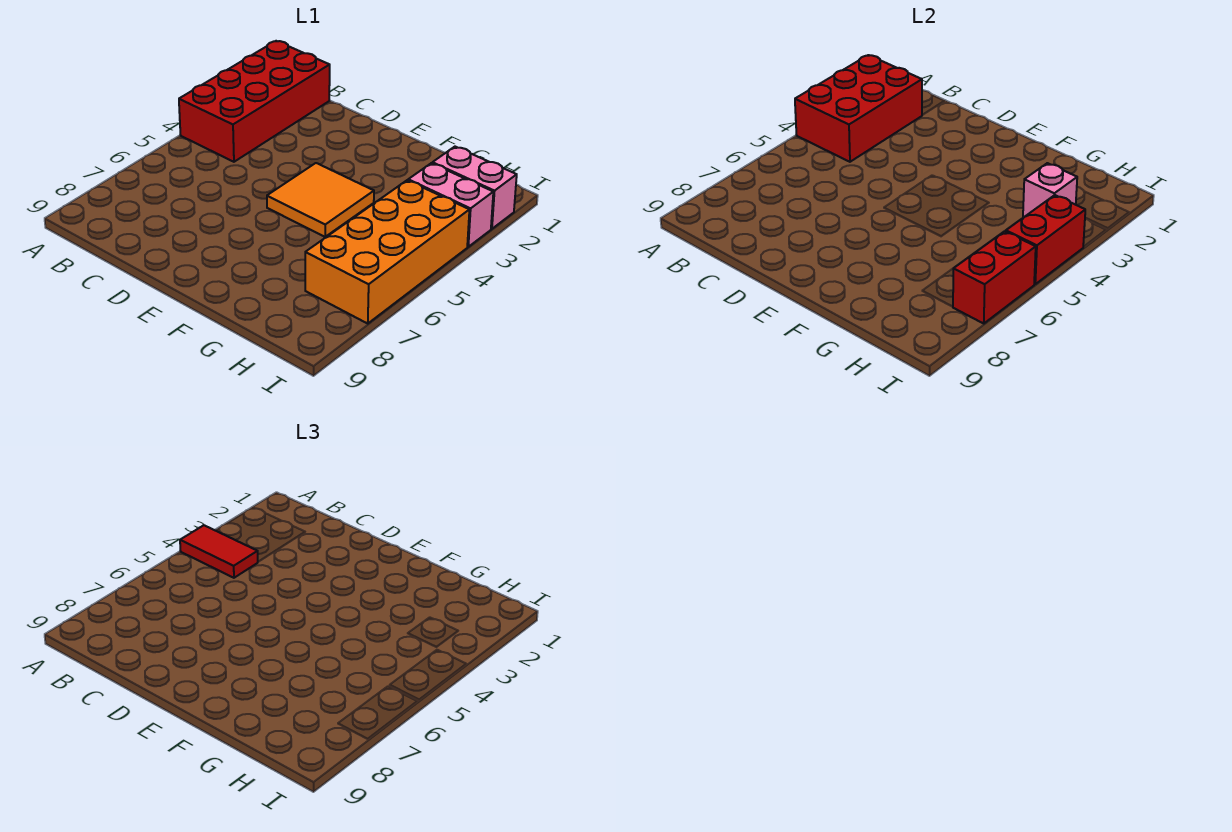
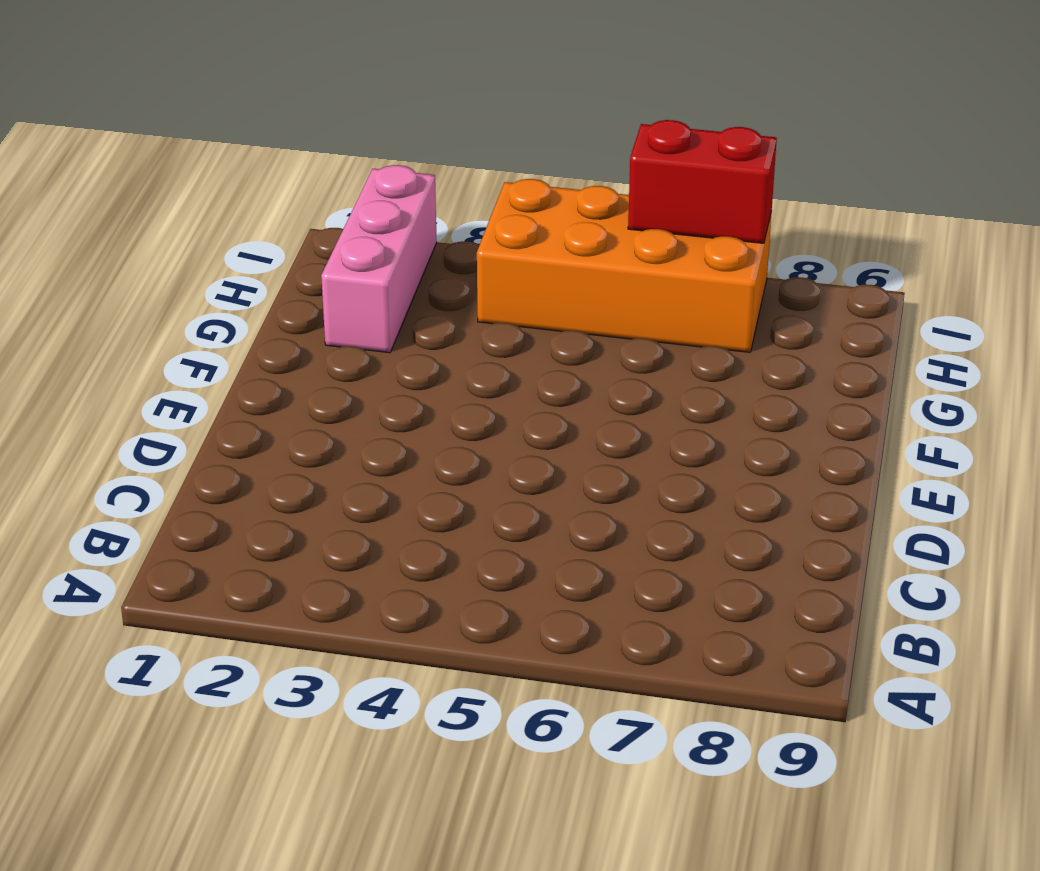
pink 1x3 brick [321,165,437,353] -> pink 1x2 brick [432,147,517,229]
none -> red 2x4 brick [179,41,330,162]
none -> orange 2x2 tile [267,163,374,237]

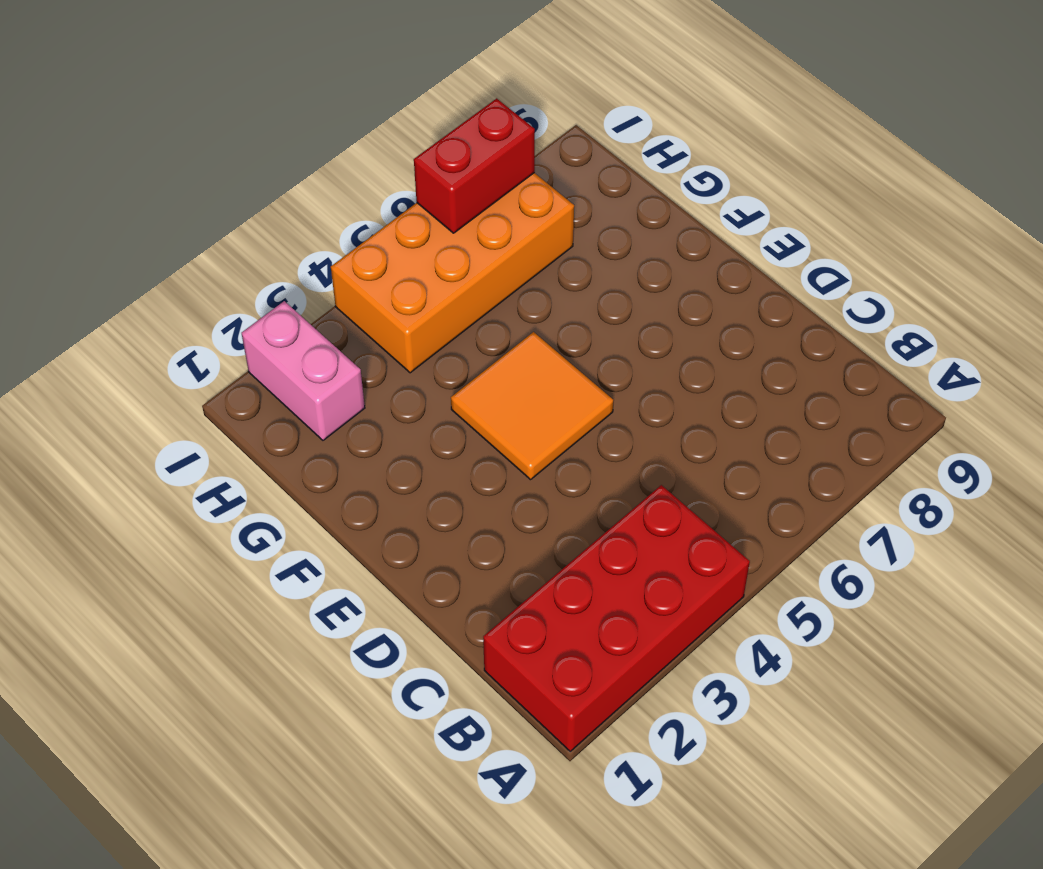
none -> pink 1x2 brick [408,163,493,247]
none -> red 2x3 brick [795,55,922,162]

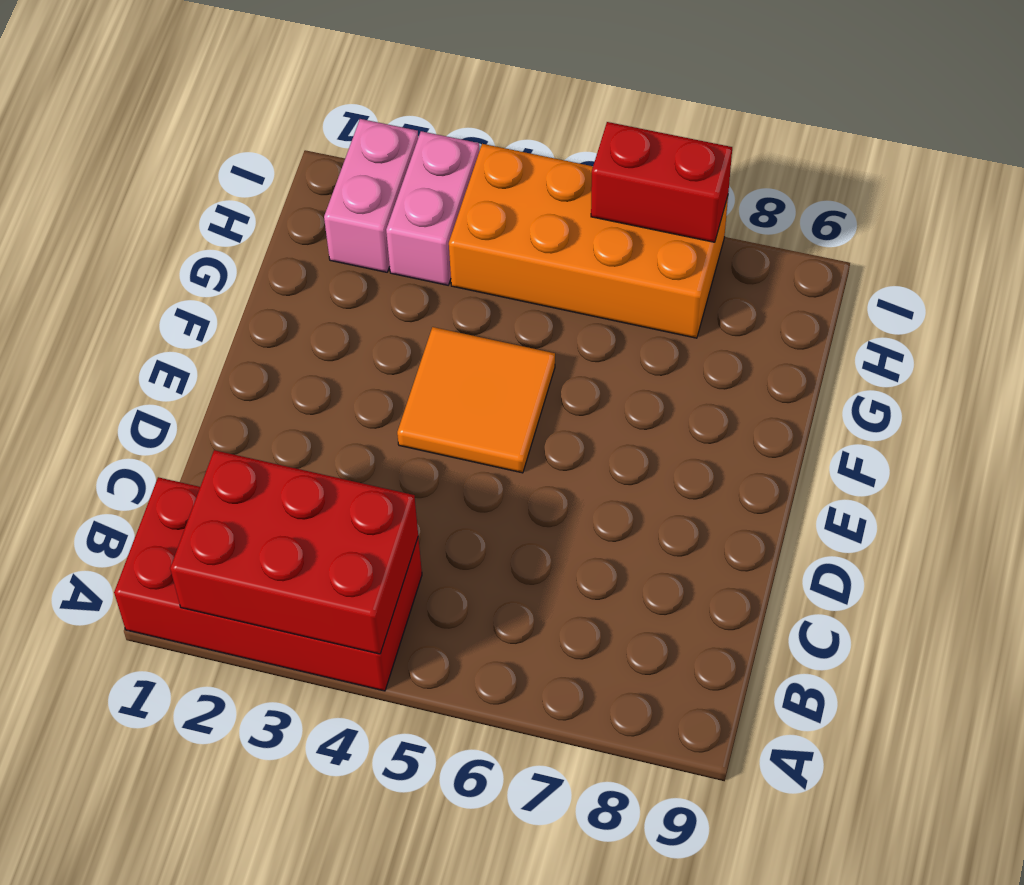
none -> pink 1x1 brick [1023,163,1077,218]
none -> red 1x2 brick [1006,195,1085,284]

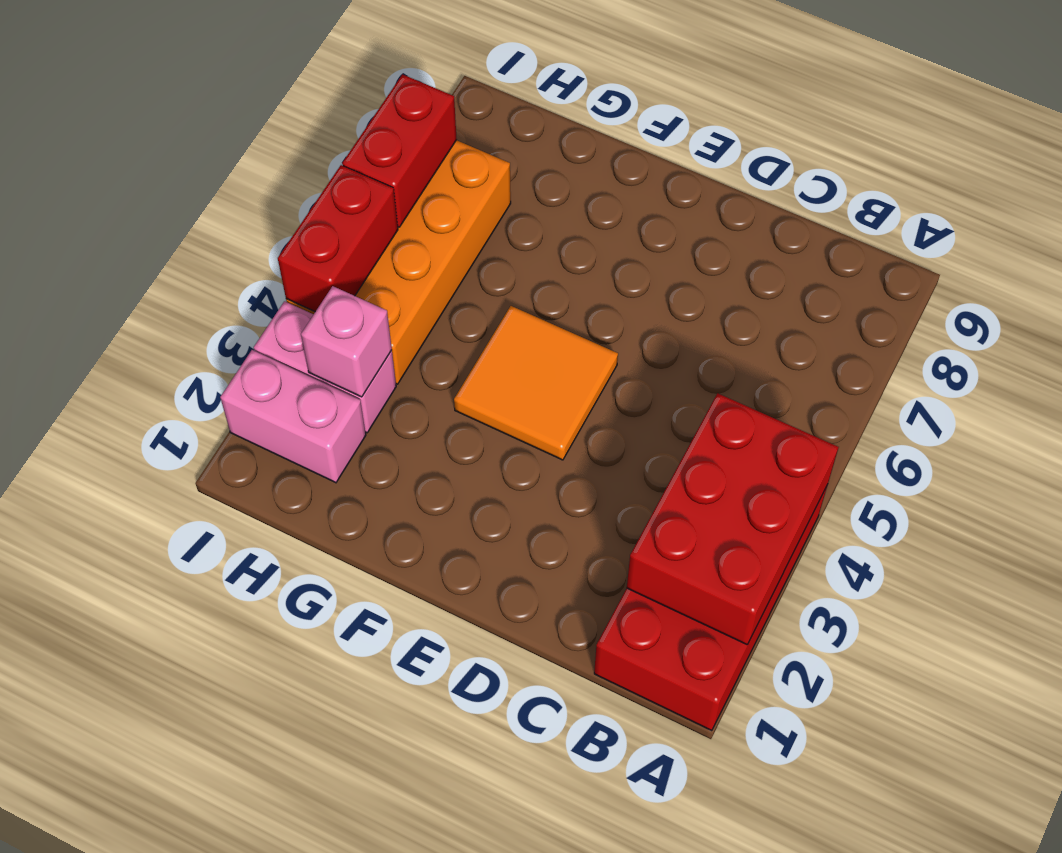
none -> red 1x2 tile [180,525,258,578]

